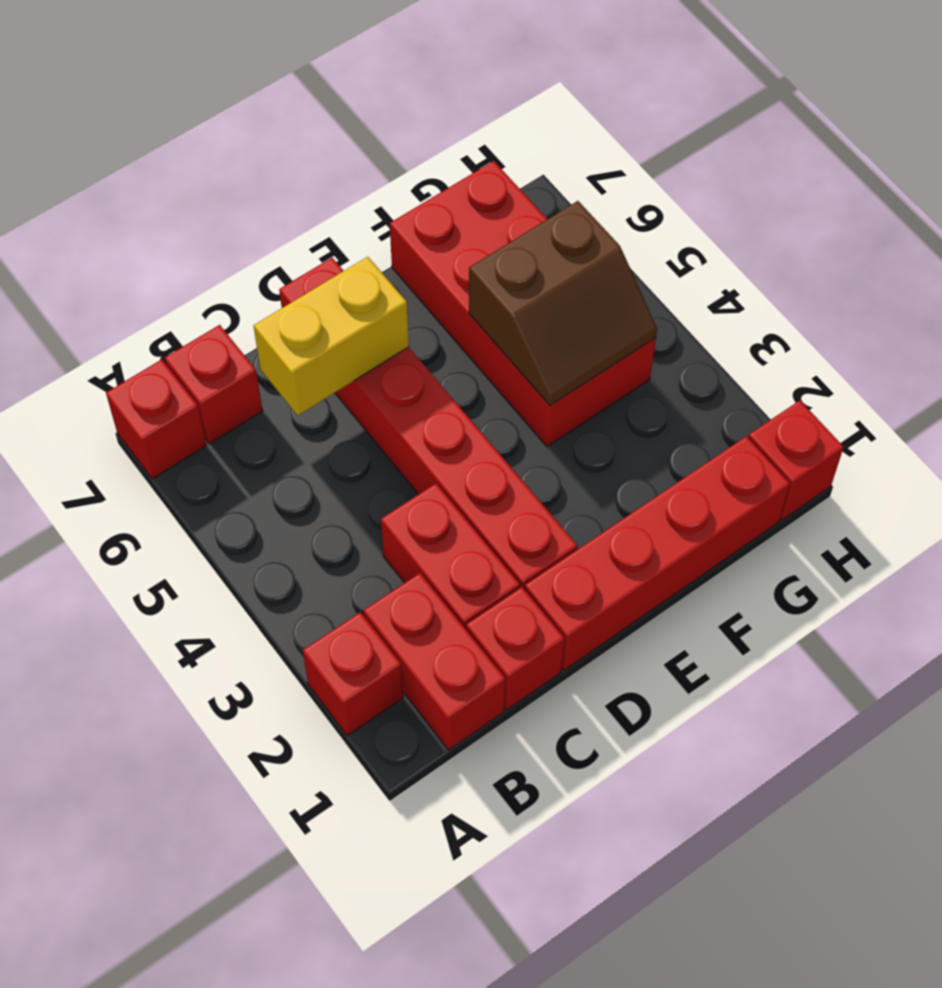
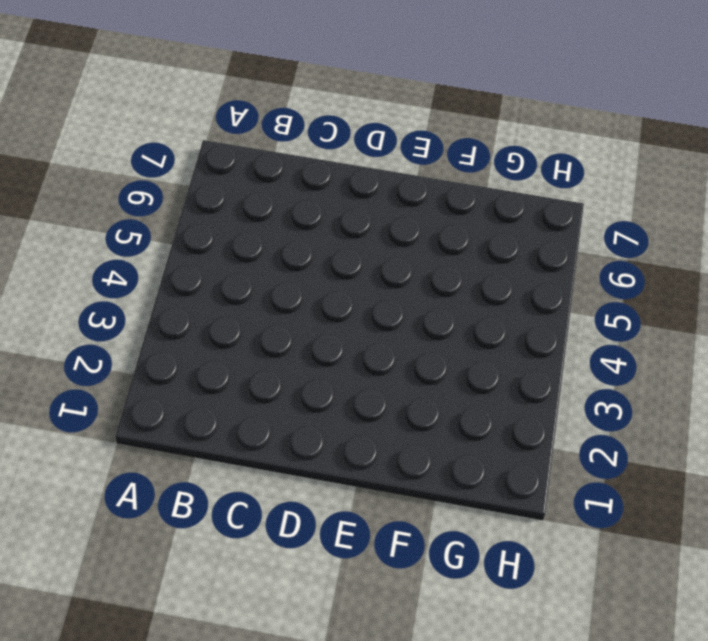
none -> red 1x1 brick [303,612,403,736]
none -> red 1x1 brick [106,359,206,479]
none -> red 1x2 brick [363,573,505,750]

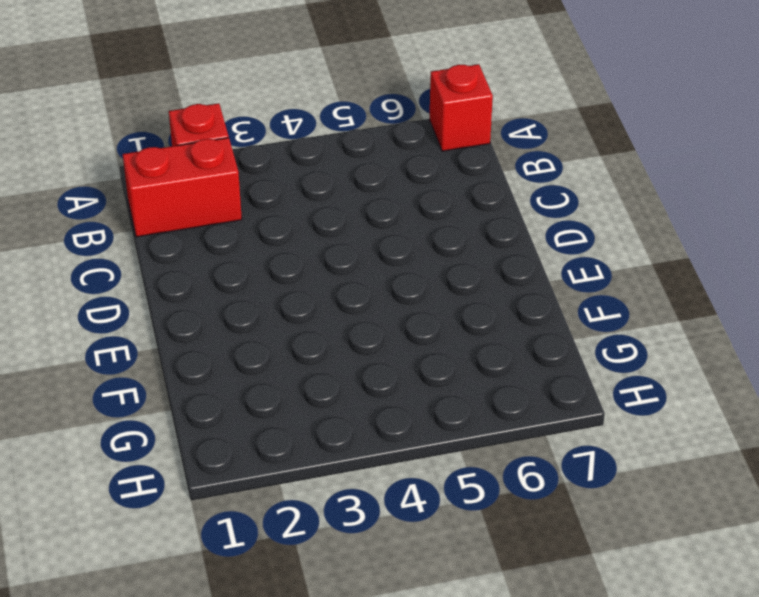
none -> red 1x1 brick [165,325,263,444]
none -> red 1x1 brick [466,587,565,710]
none -> red 1x2 brick [381,484,520,629]

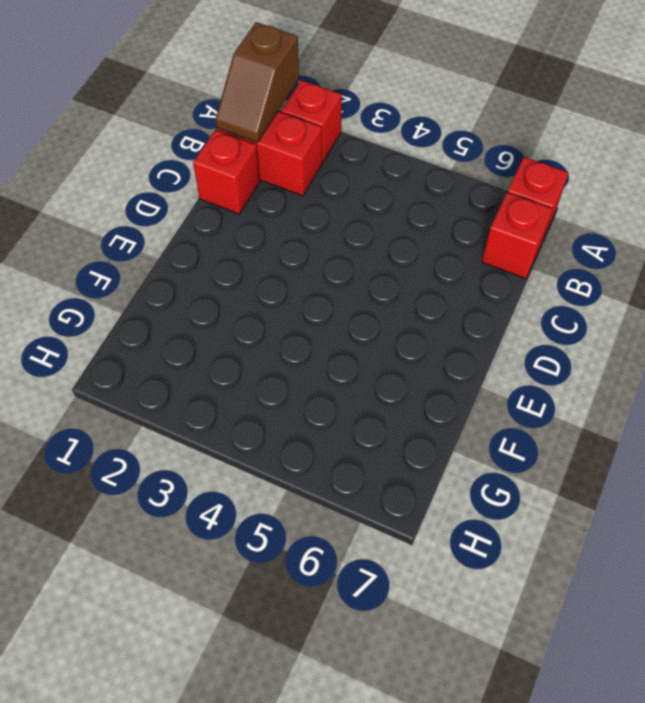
brown 1x2 slope [215,22,299,142] -> none
none -> red 1x2 brick [381,484,520,629]
none -> red 1x4 brick [525,436,790,670]
none -> red 1x6 brick [279,258,578,590]

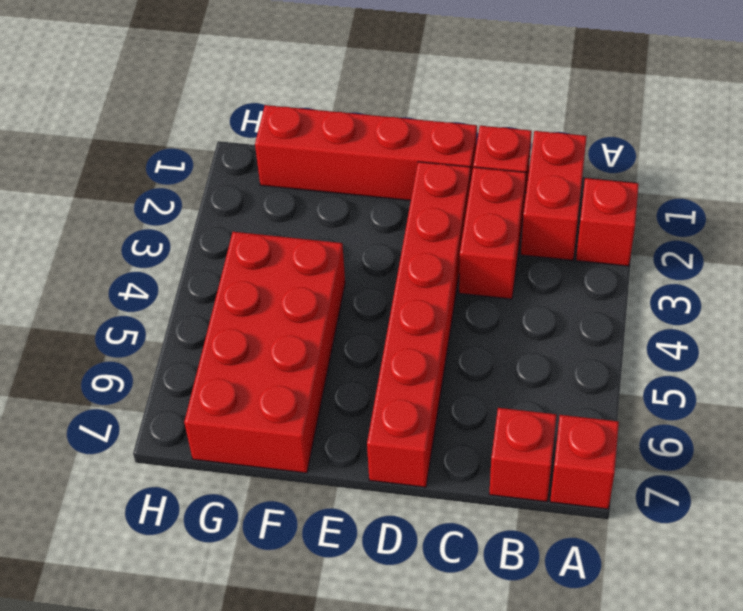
none -> red 1x1 brick [748,400,844,520]
none -> yellow 1x2 brick [254,257,409,415]
none -> brown 2x2 slope [469,201,657,405]

